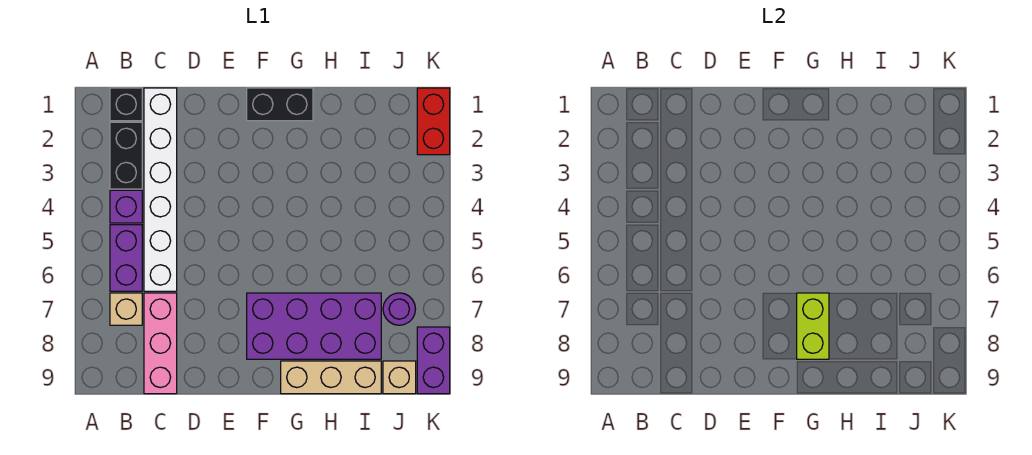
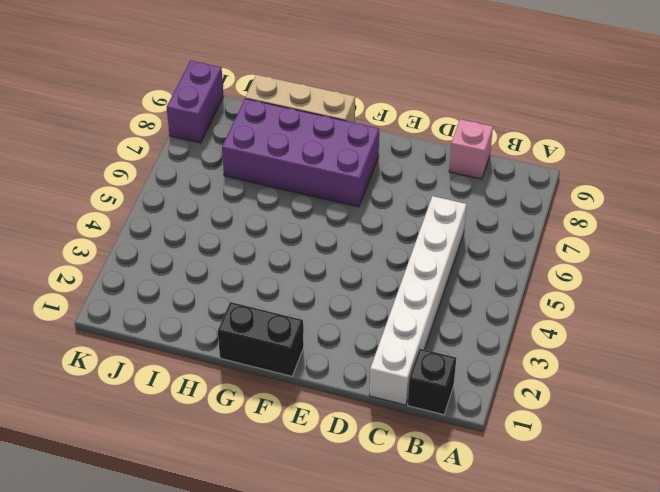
pink 1x1 brick [449,119,493,179] -> pink 1x3 brick [144,293,177,394]
none -> black 1x2 brick [110,122,142,189]
none -> purple 1x1 brick [110,190,142,223]
none -> purple 1x2 brick [110,225,142,291]

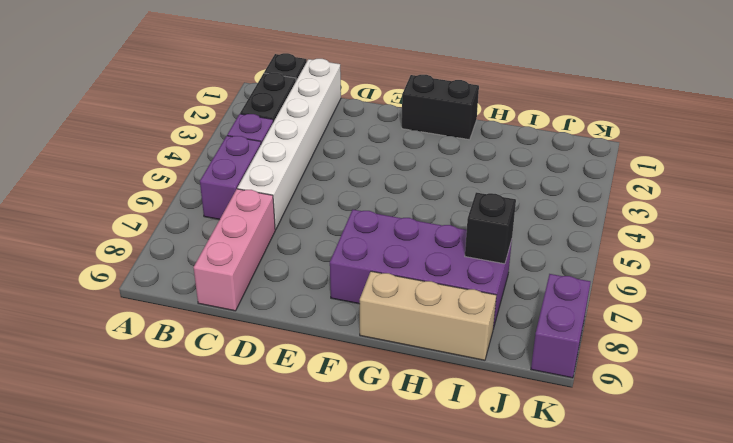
black 1x1 brick [465,192,516,264] -> none
none -> tan 1x1 brick [110,293,142,325]
none -> purple 1x1 round brick [383,293,415,325]
none -> tan 1x1 brick [383,361,416,394]

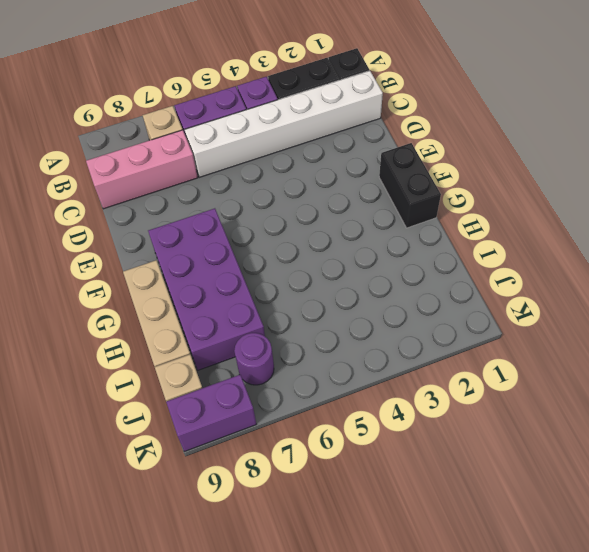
none -> red 1x2 brick [417,88,450,155]
none -> lime 1x2 brick [797,293,829,359]

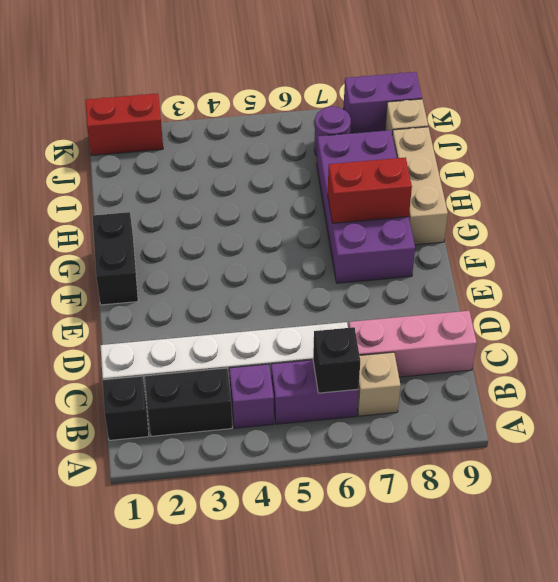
black 1x1 brick [313,327,360,393] -> none
red 1x2 brick [328,157,412,223] -> lime 1x2 brick [797,293,829,359]

